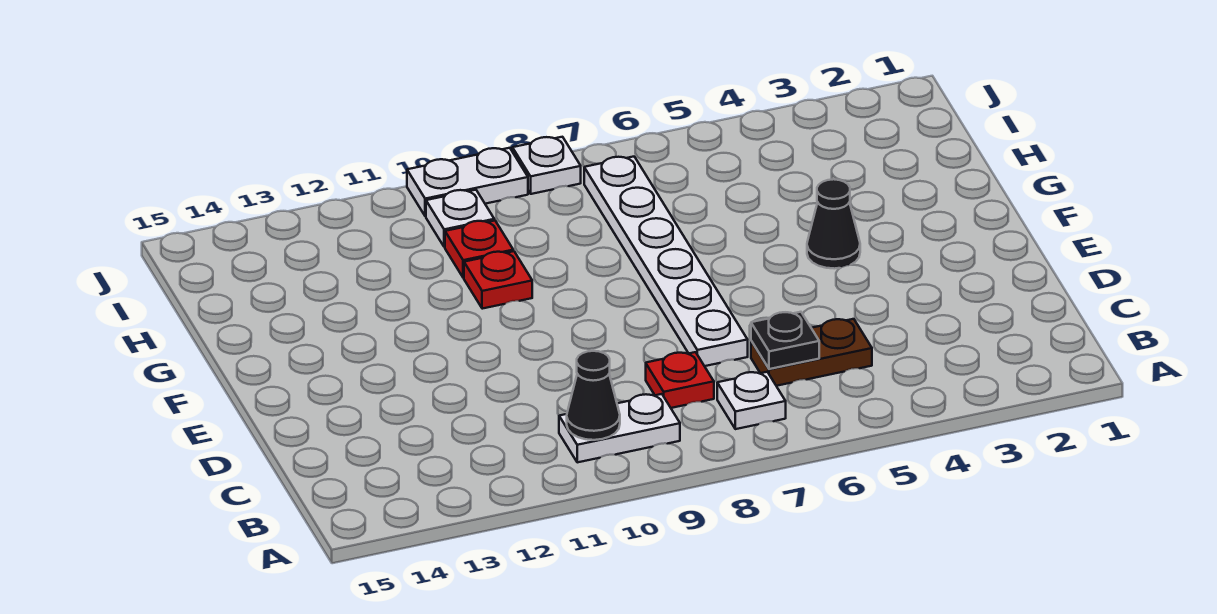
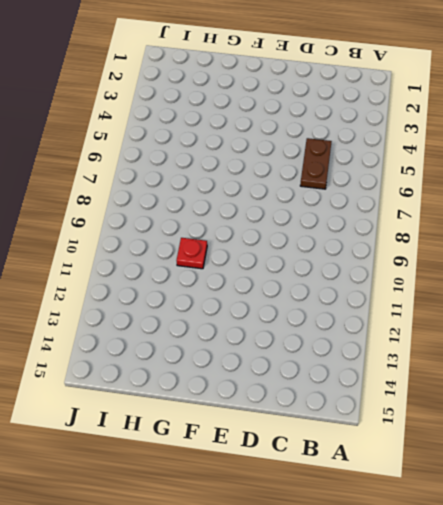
none -> white 1x1 plate [717,372,786,429]
none -> white 1x2 plate [559,394,680,462]
none -> red 1x1 plate [646,352,714,408]

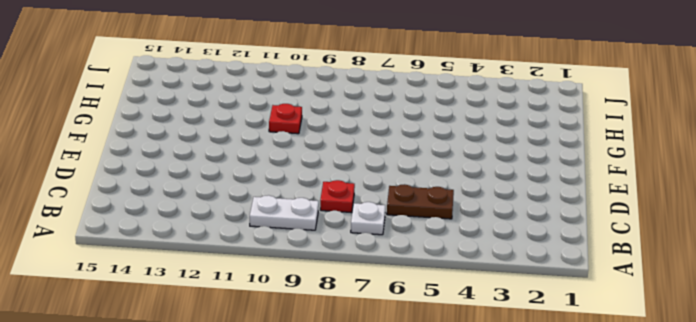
none -> white 1x6 plate [584,157,748,366]
none -> black 1x1 cone [807,179,860,269]
none -> red 1x1 plate [445,220,513,278]

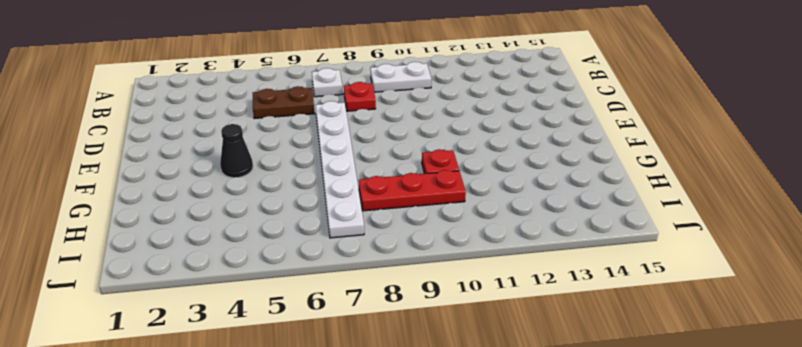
red 1x3 plate [359,170,466,211] -> red 1x1 plate [445,220,513,278]
none -> white 1x1 plate [426,190,494,247]
none -> white 1x1 plate [512,137,581,194]
none -> white 1x2 plate [407,148,528,216]

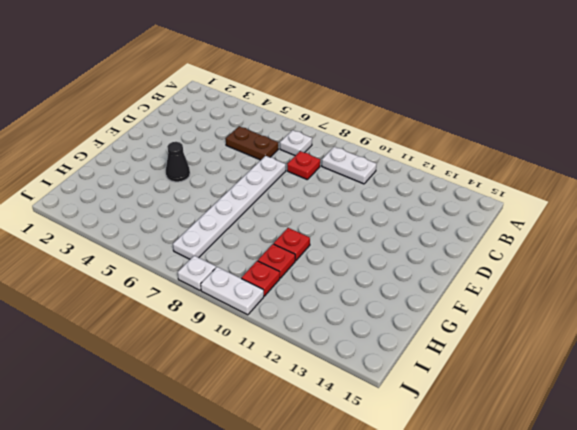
red 1x1 plate [241,261,280,296] -> white 1x1 plate [426,190,494,247]
none -> black 1x1 cone [567,351,620,440]
none -> black 1x1 plate [751,312,819,369]

